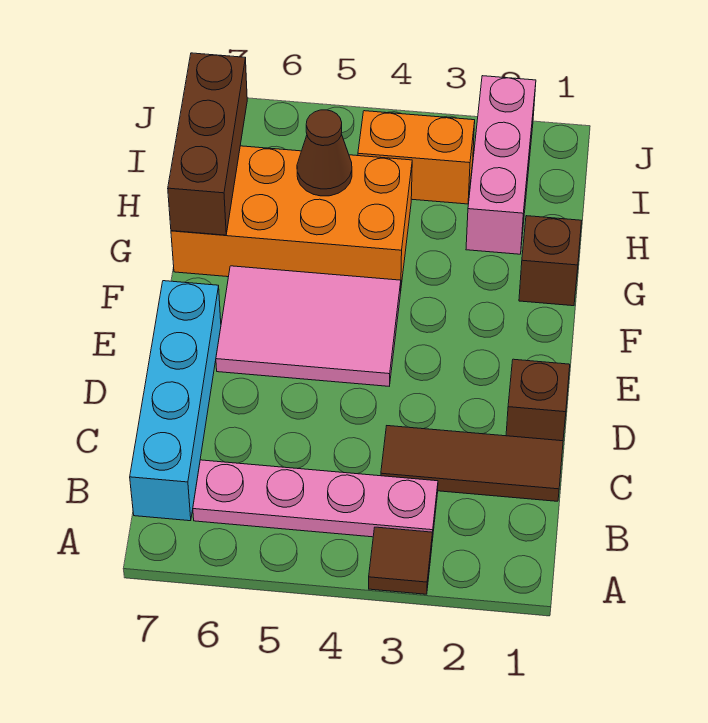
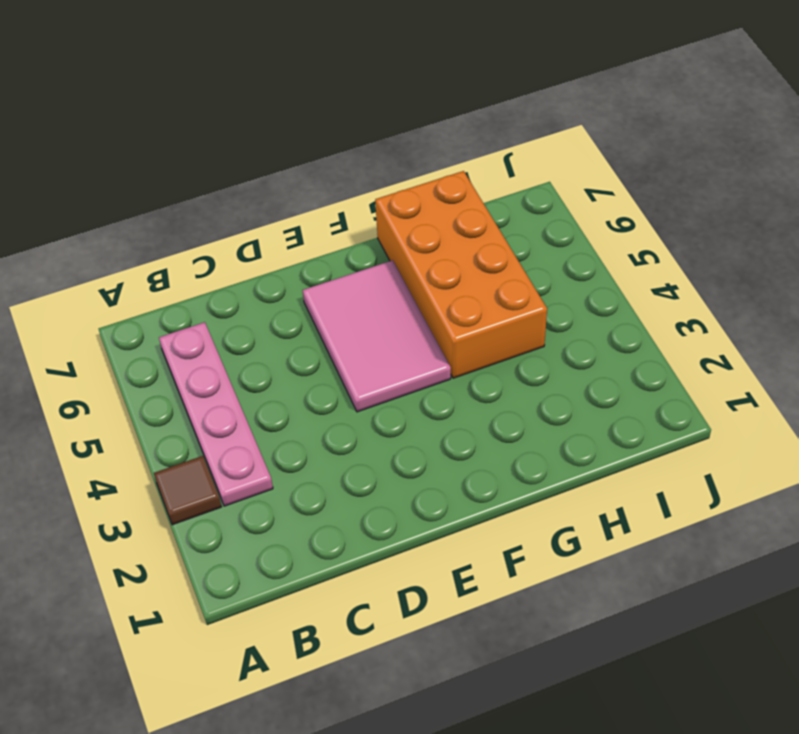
none -> cyan 1x4 brick [130,281,221,521]
none -> brown 1x3 tile [381,426,563,501]
none -> brown 1x1 brick [506,359,570,441]

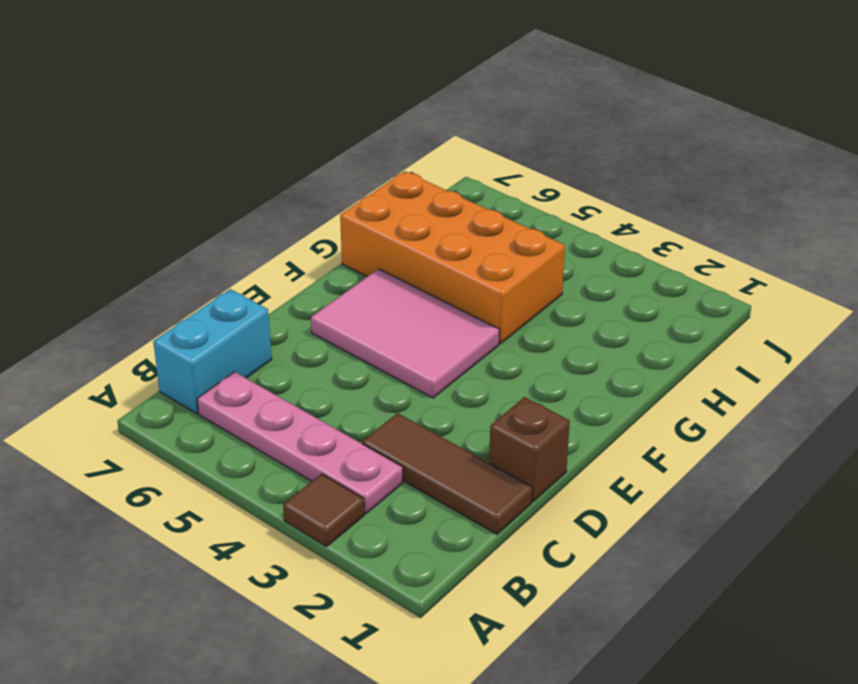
cyan 1x2 brick [153,289,272,414] -> cyan 1x4 brick [130,281,221,521]
none -> brown 1x1 brick [519,216,581,306]
none -> pink 1x3 brick [466,76,536,254]
none -> orange 1x2 brick [358,111,475,204]

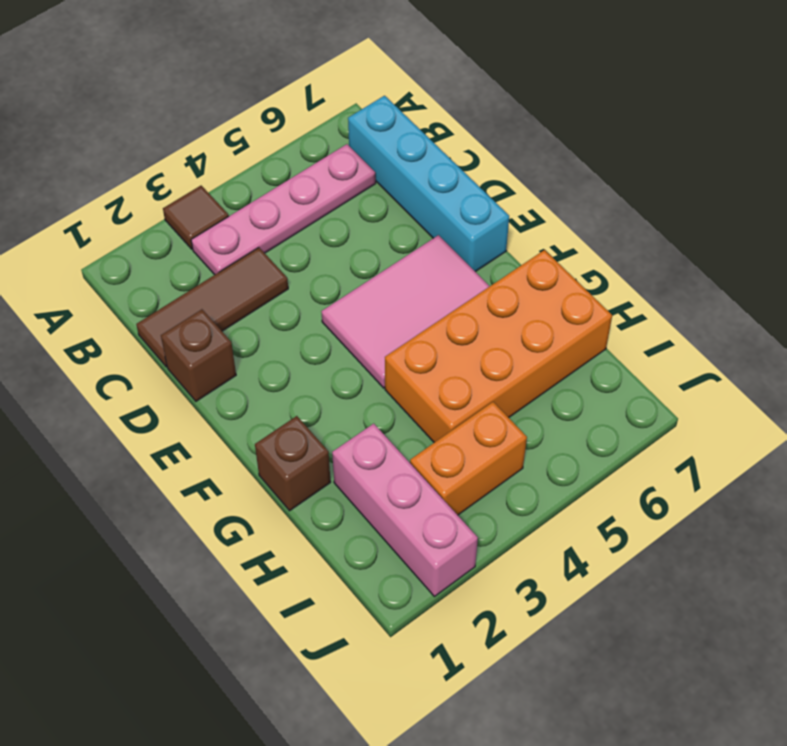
none -> brown 1x3 brick [168,53,247,235]
none -> brown 1x1 cone [297,110,352,196]

